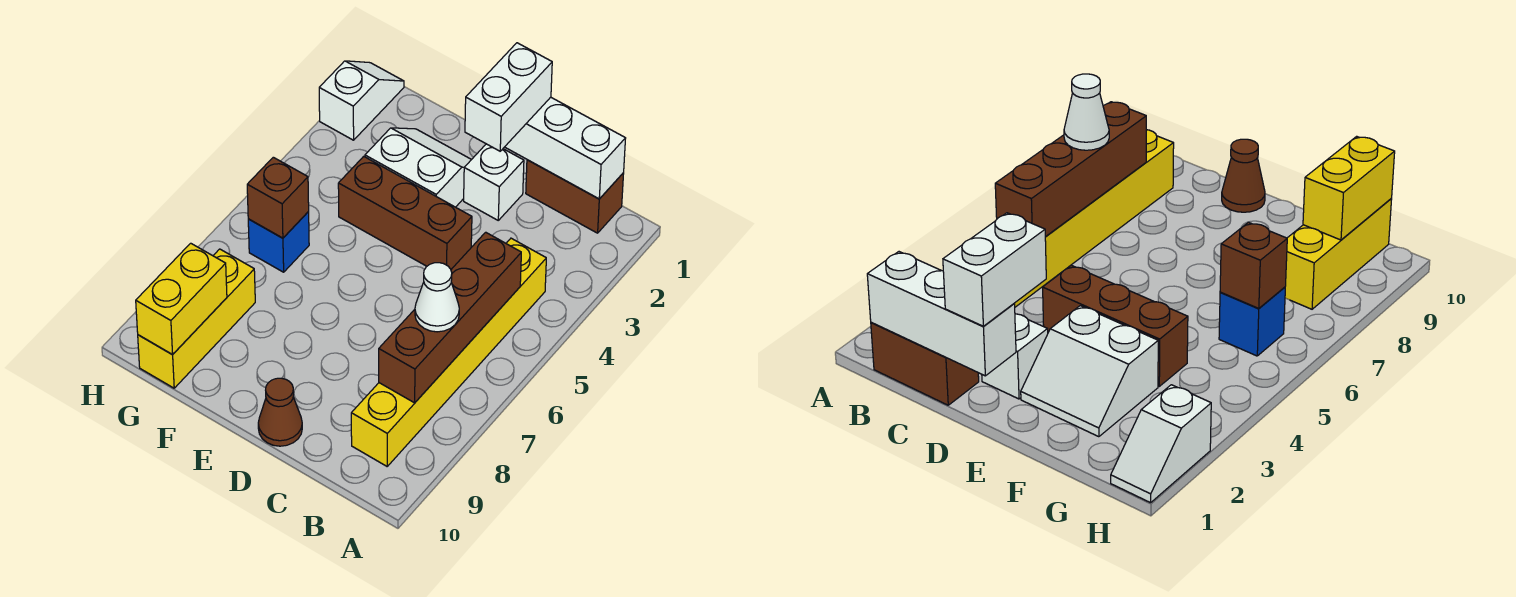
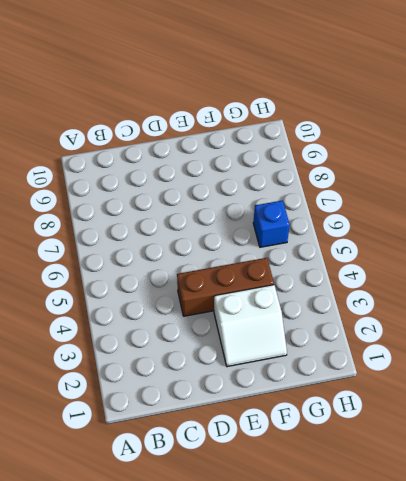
none -> brown 1x2 brick [526,160,624,233]
none -> yellow 1x6 brick [351,238,546,466]
none -> white 1x1 brick [464,144,524,220]

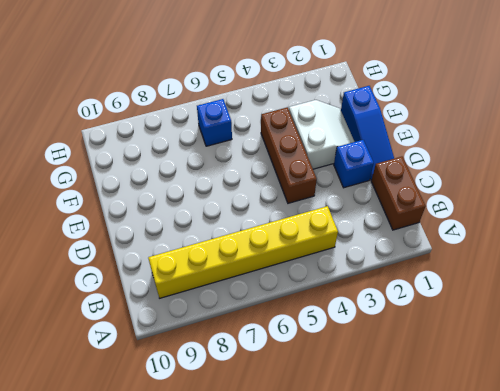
blue 1x3 slope [341,86,394,180] -> none
blue 1x1 brick [334,140,374,188] -> white 1x1 brick [464,144,524,220]
none -> brown 1x1 cone [258,378,302,446]
none -> yellow 1x3 brick [138,249,255,388]
none -> white 1x2 slope [319,61,404,140]

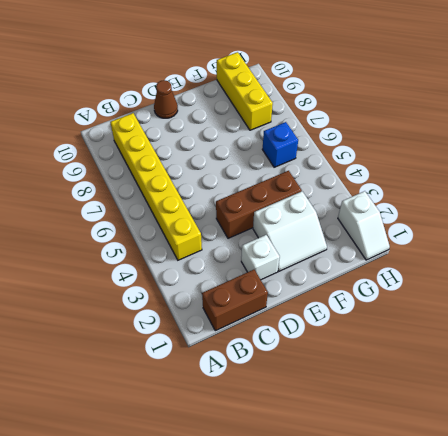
none -> white 1x3 brick [505,97,626,199]
none -> brown 1x4 brick [379,232,521,403]
none -> brown 1x1 brick [247,157,309,238]

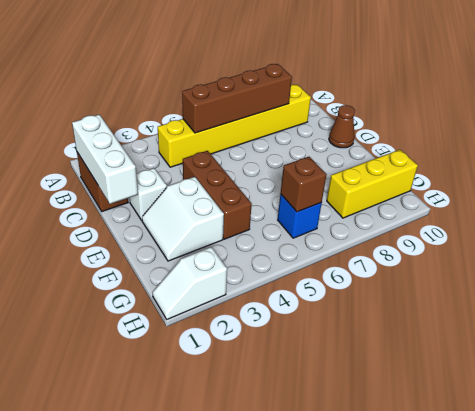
none -> yellow 1x2 brick [136,243,227,355]
none -> white 1x1 cone [415,263,459,332]
none -> white 1x2 brick [465,43,552,151]

